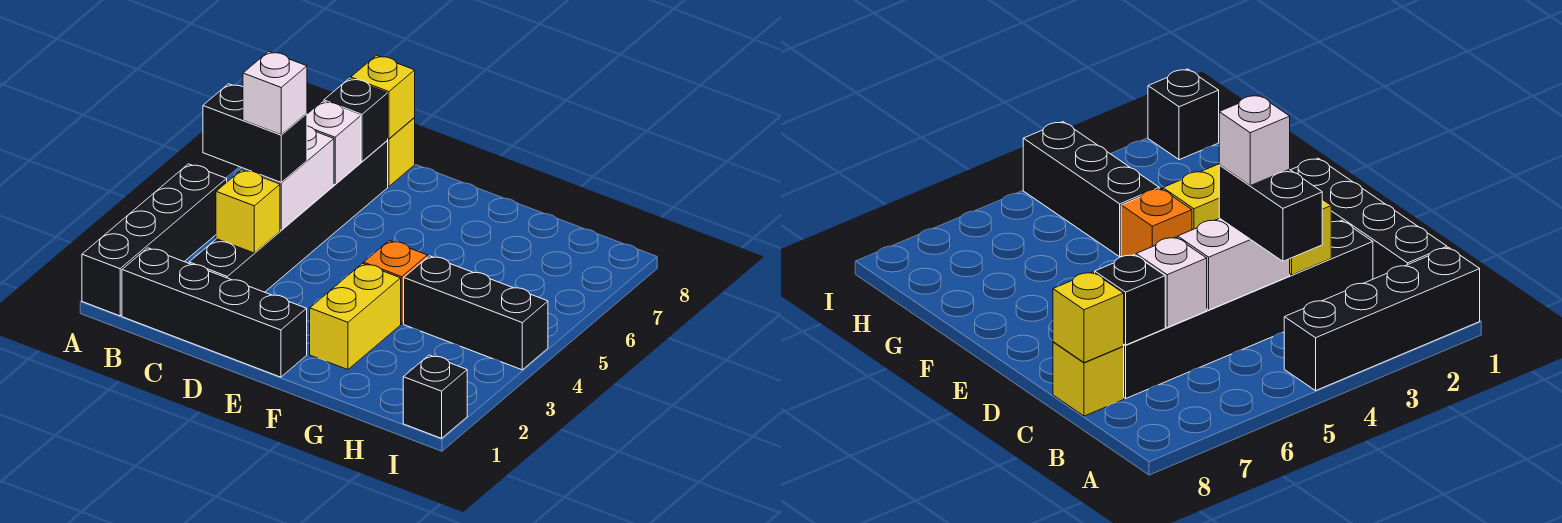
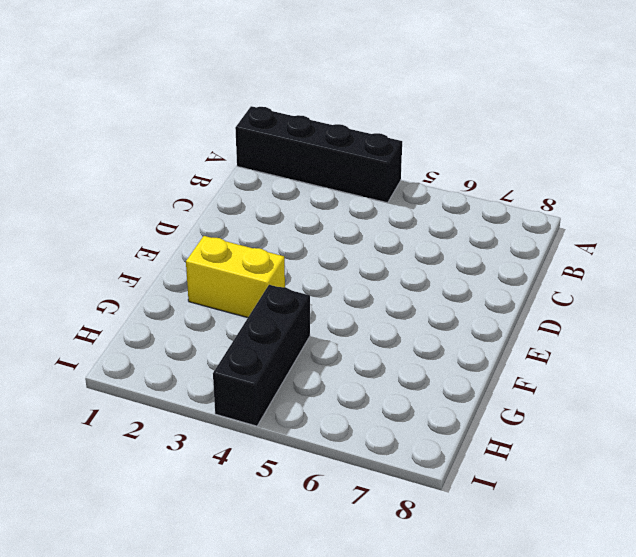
none -> black 1x4 brick [122,248,307,377]
none -> black 1x6 brick [189,141,388,292]
none -> yellow 1x1 brick [387,118,415,186]

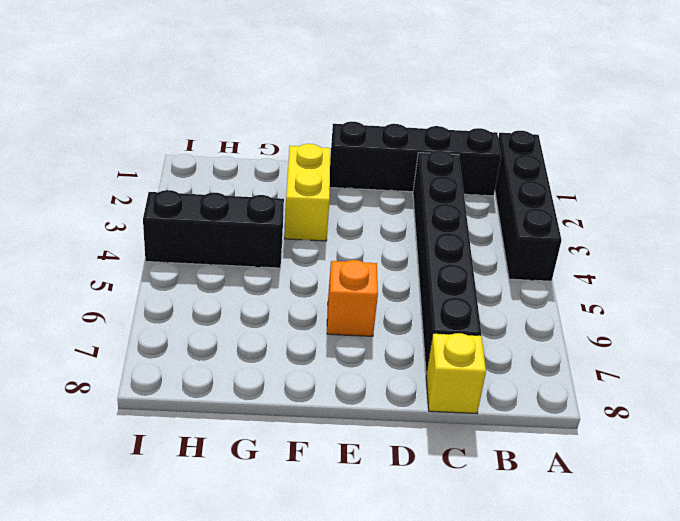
orange 1x1 brick [327,260,378,336] -> orange 1x1 brick moved to [364,241,428,324]
none -> black 1x1 brick [403,355,467,438]
none -> yellow 1x1 brick [216,170,280,253]
none -> white 1x2 brick [243,126,334,230]

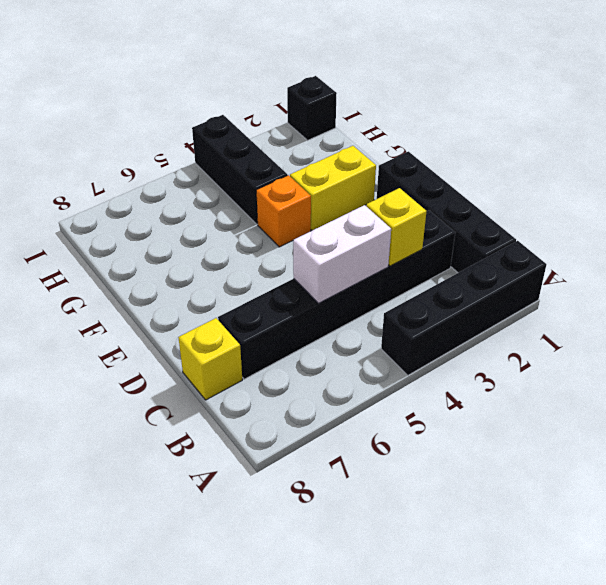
none -> white 1x1 brick [307,101,361,184]
none -> black 1x1 brick [324,78,388,162]
none -> yellow 1x1 brick [351,55,415,139]

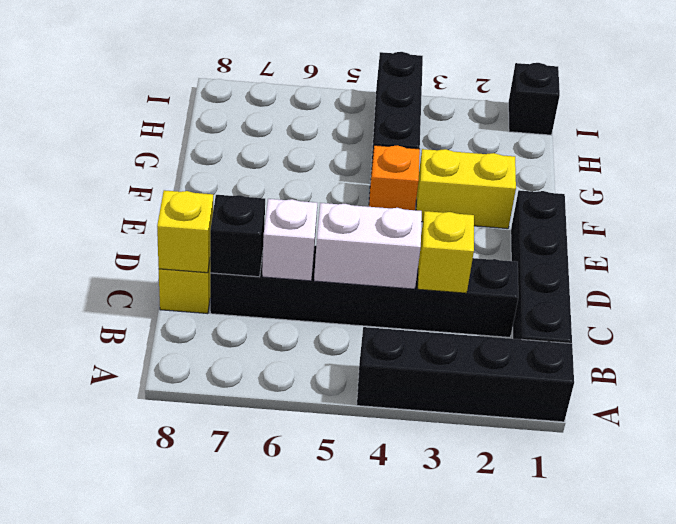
none -> black 1x2 brick [203,84,307,182]
none -> white 1x1 brick [243,51,307,135]

